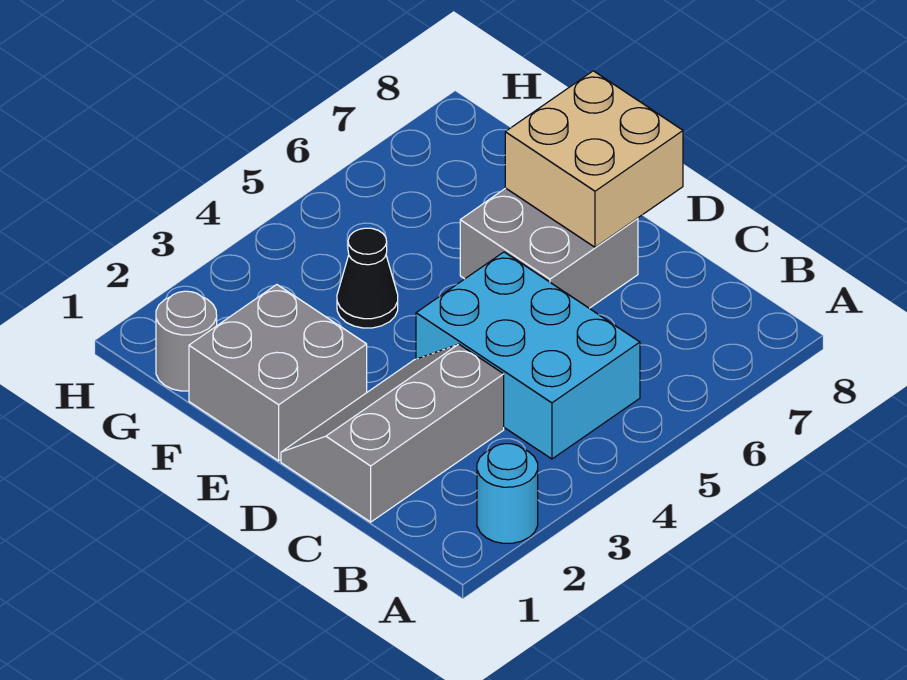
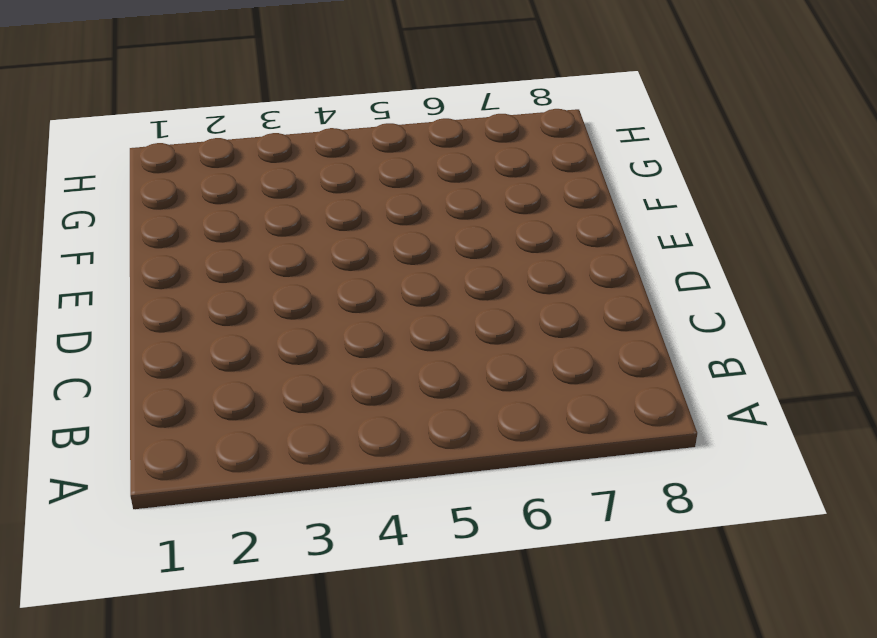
none -> cyan 1x1 round brick [477,444,538,543]
none -> cyan 2x3 brick [416,252,640,459]

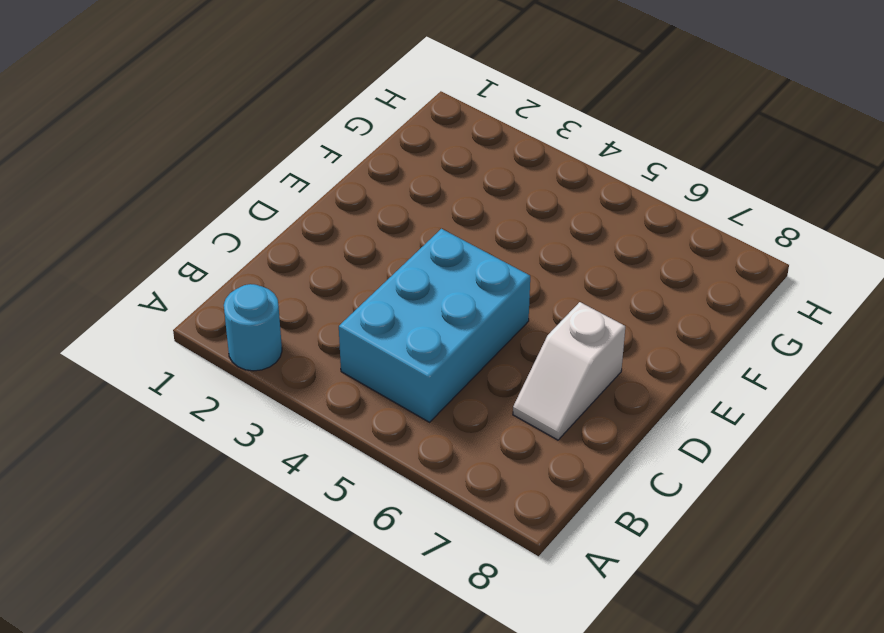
white 1x2 slope [513,302,625,440] -> grey 2x2 brick [460,188,638,308]
none -> grey 2x3 slope [281,344,504,522]
none -> grey 2x2 brick [189,285,367,461]

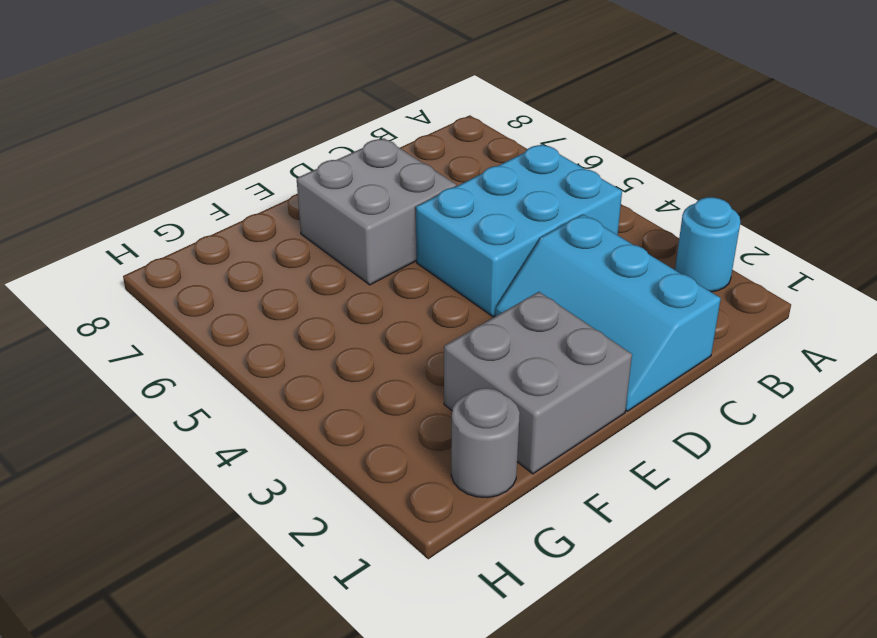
cyan 2x3 slope [495,215,721,411] -> grey 2x3 slope [281,344,504,522]
none -> black 1x1 cone [337,228,398,328]
none -> tan 2x2 brick [505,71,683,247]

